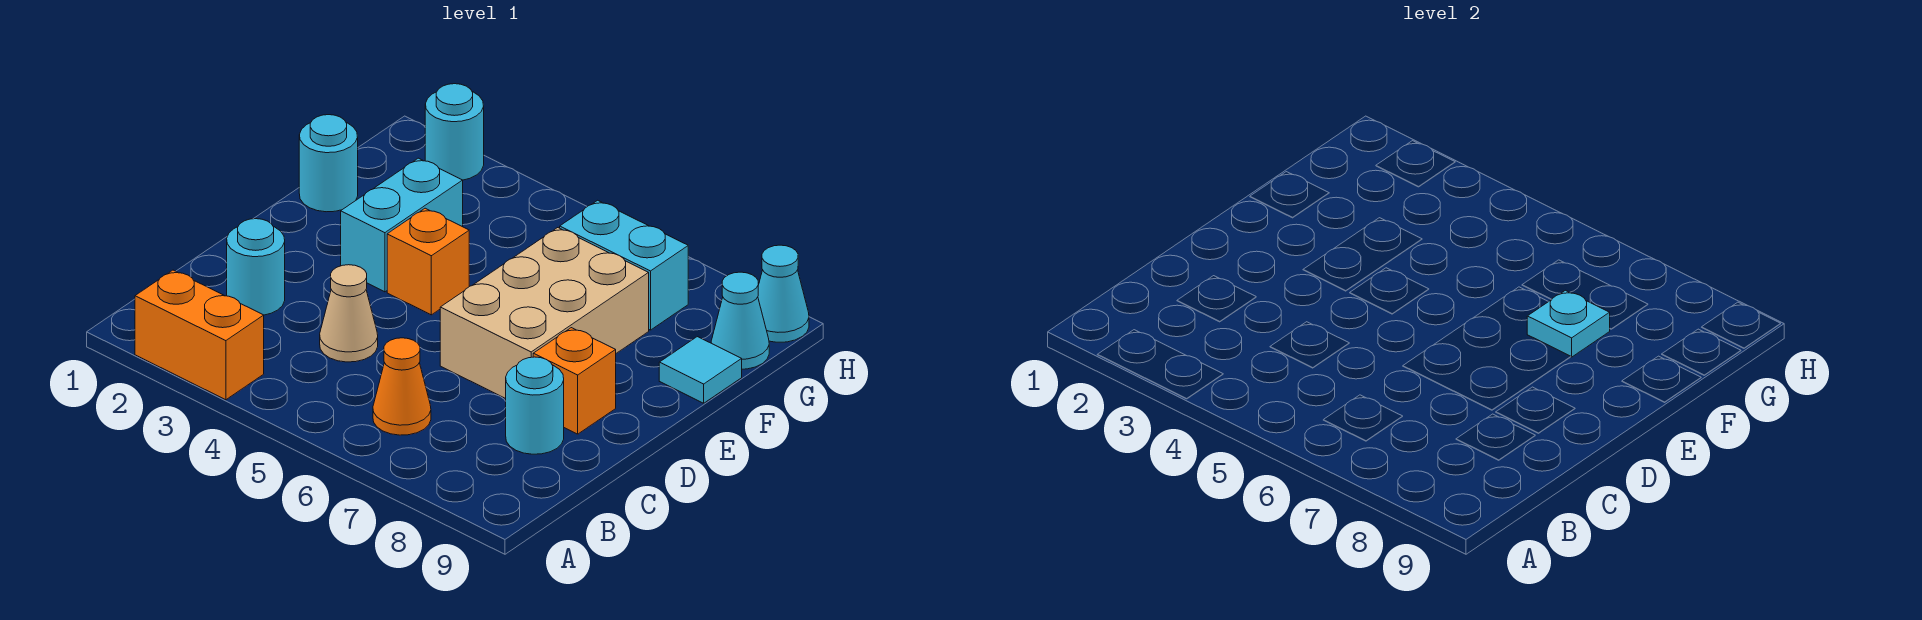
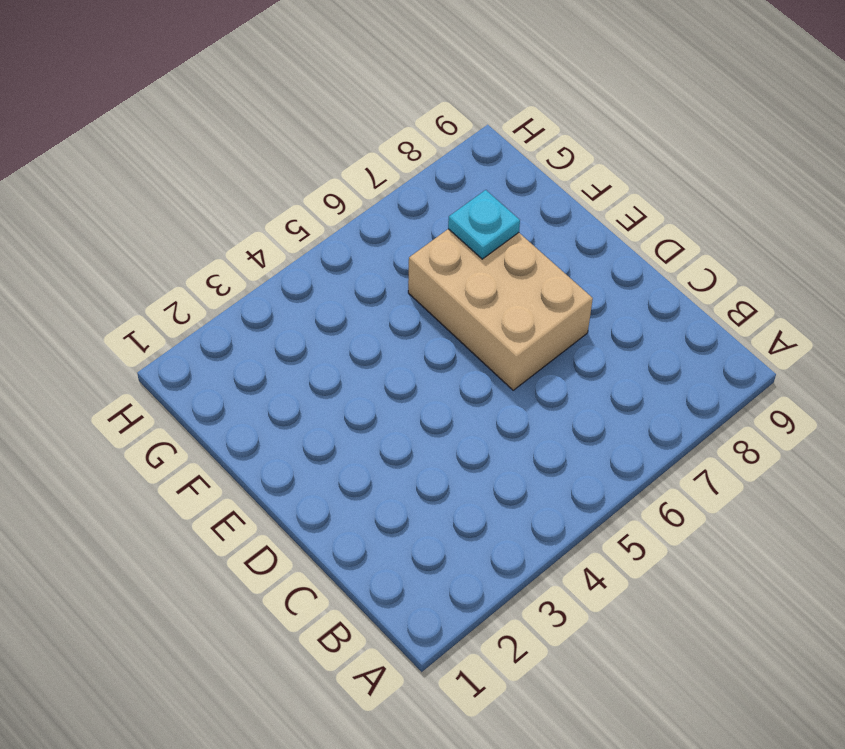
none -> orange 1x2 brick [135,270,264,400]
none -> orange 1x1 cone [373,338,431,435]
none -> cyan 1x1 round brick [227,219,285,315]

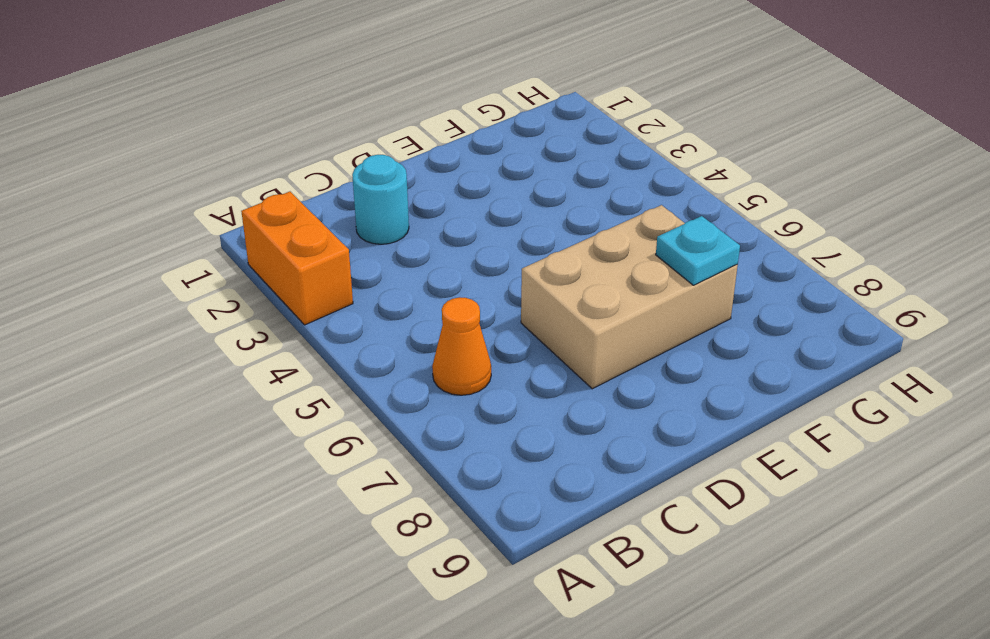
none -> tan 1x1 cone [320,265,378,362]
none -> cyan 1x1 round brick [506,357,564,454]
none -> orange 1x1 brick [533,328,616,434]

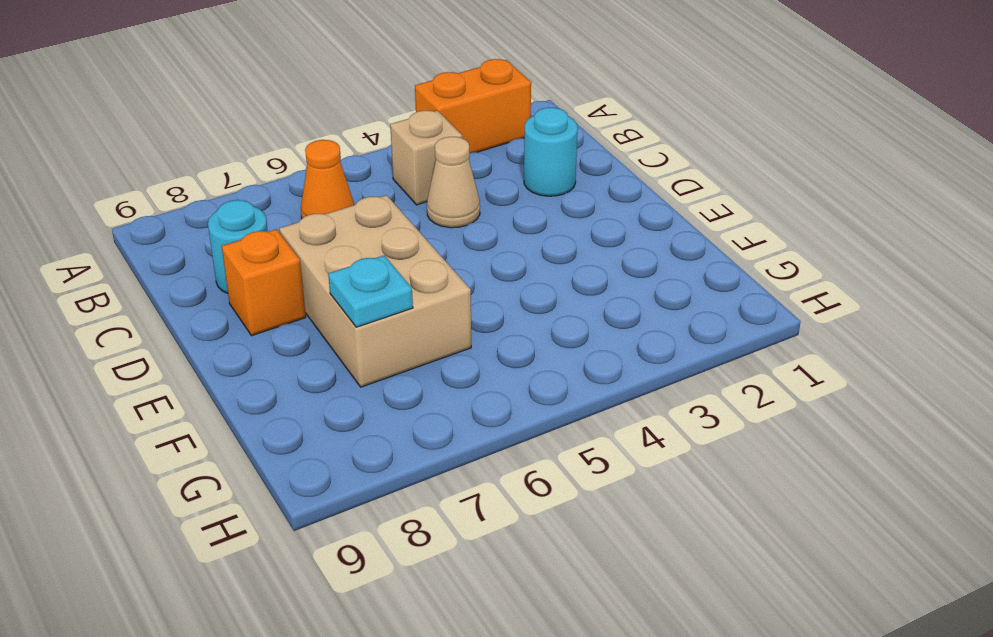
tan 1x1 brick [390,111,462,205] -> none
none -> cyan 1x2 brick [341,158,463,292]
none -> orange 1x1 brick [387,208,469,315]
none -> cyan 1x1 round brick [299,115,358,212]

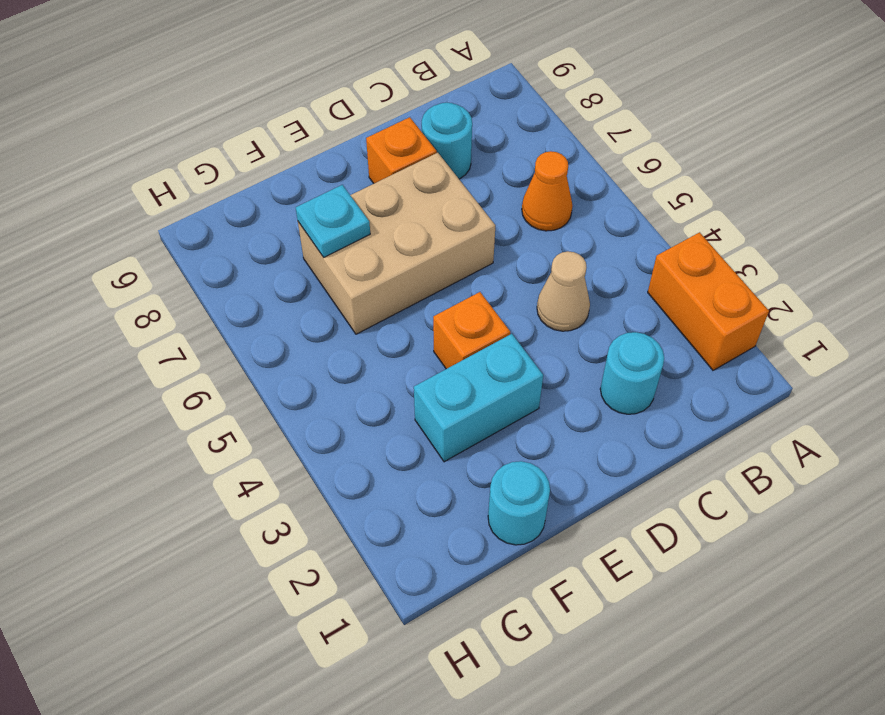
none -> cyan 1x1 tile [659,337,742,403]
none -> cyan 1x2 brick [560,200,688,330]
none -> cyan 1x1 cone [711,272,769,369]

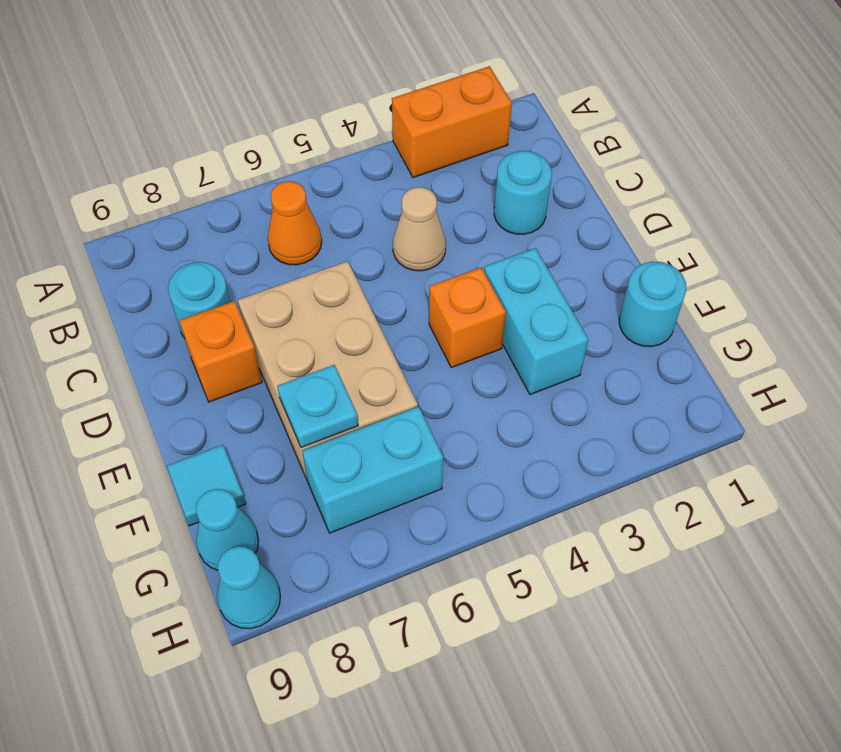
none -> cyan 1x1 round brick [425,84,484,180]

